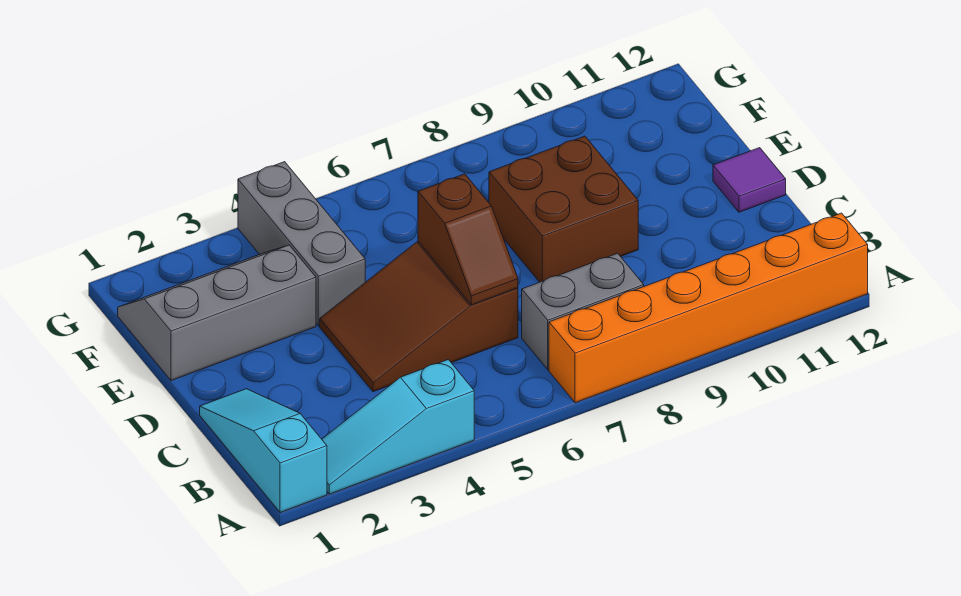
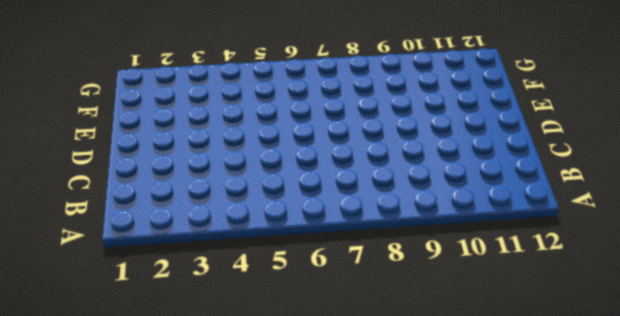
none -> cyan 1x3 slope [200,389,327,512]
none -> cyan 1x3 slope [322,360,474,494]

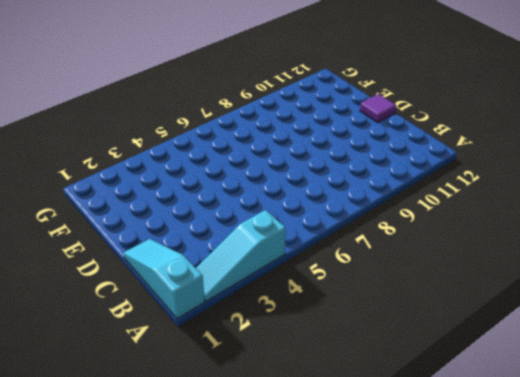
none -> orange 1x6 brick [549,213,868,403]
none -> grey 1x2 brick [522,253,644,370]

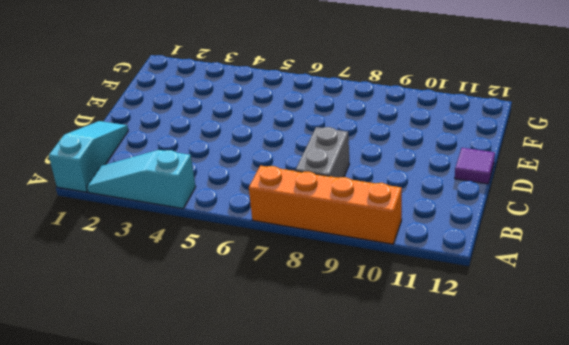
orange 1x4 brick [249,166,402,244] -> orange 1x6 brick [549,213,868,403]
grey 1x2 brick [296,127,349,178] -> grey 1x2 brick turned to [522,253,644,370]
none -> brown 2x3 slope [320,241,518,392]
none -> brown 2x2 brick [489,136,638,282]

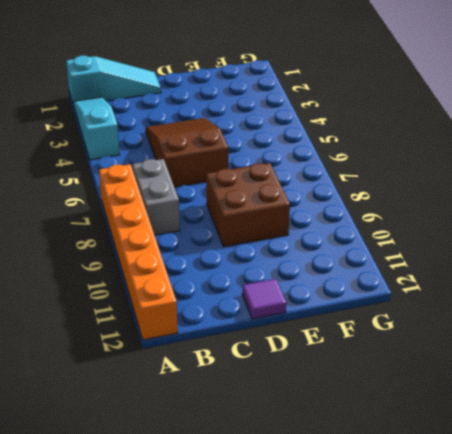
none -> grey 2x3 slope [118,245,316,381]
none -> grey 1x3 brick [238,162,365,326]

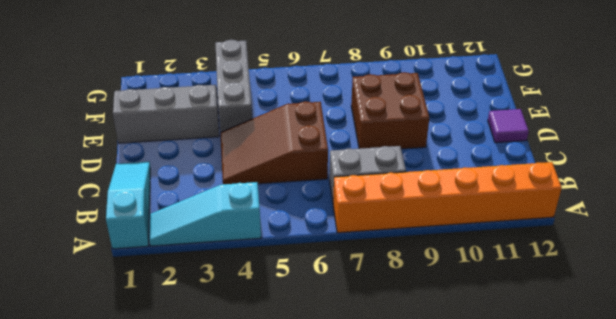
none -> brown 1x2 slope [418,174,518,305]

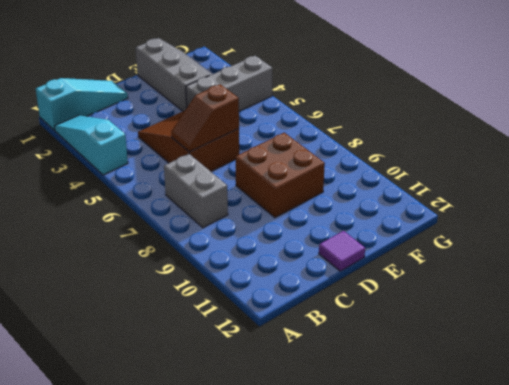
none -> orange 1x6 brick [549,213,868,403]

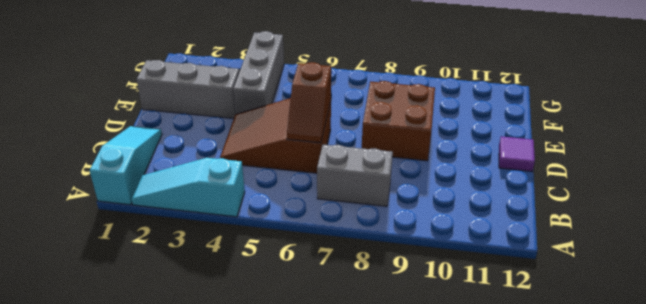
none -> orange 1x6 brick [549,213,868,403]

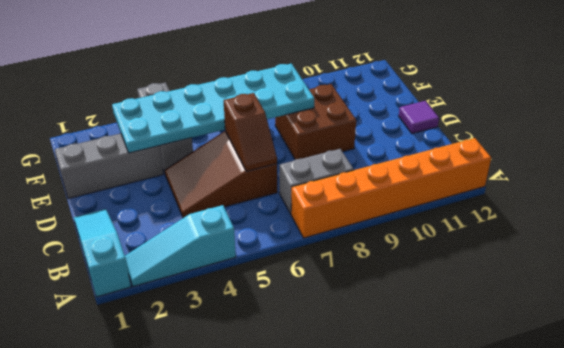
cyan 2x6 plate [112,64,314,153] -> none

